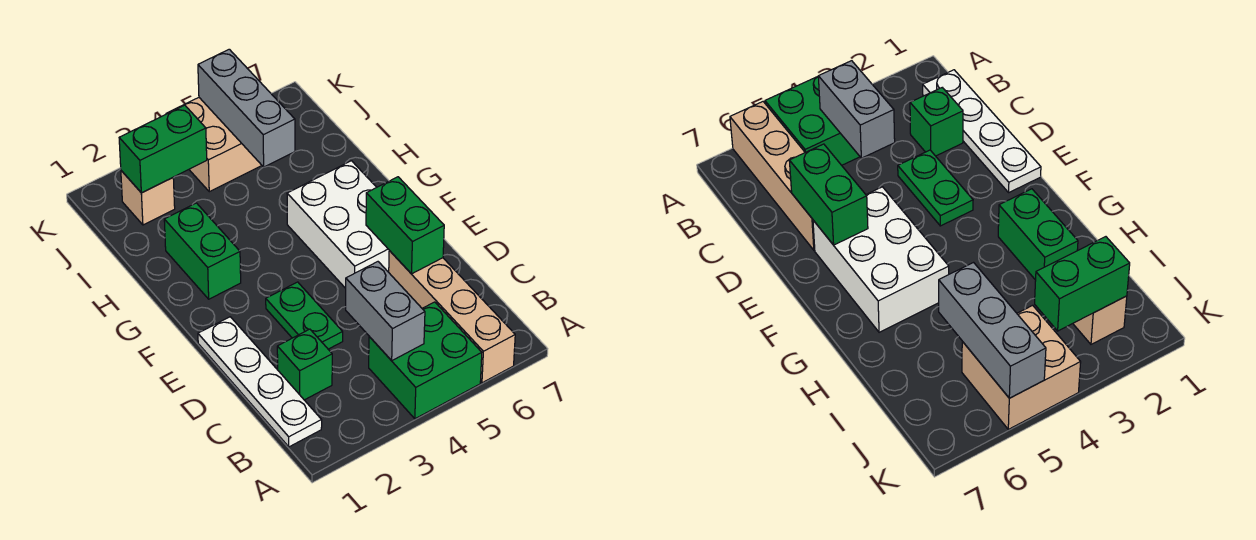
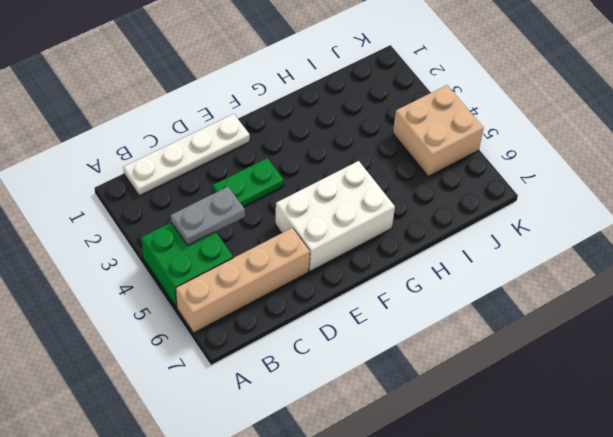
grey 1x2 plate [171,187,245,246] -> grey 1x2 brick [346,262,425,361]
none -> green 1x1 brick [277,329,332,400]
none -> green 1x2 brick [164,203,241,299]
none -> tan 1x1 brick [121,171,175,225]

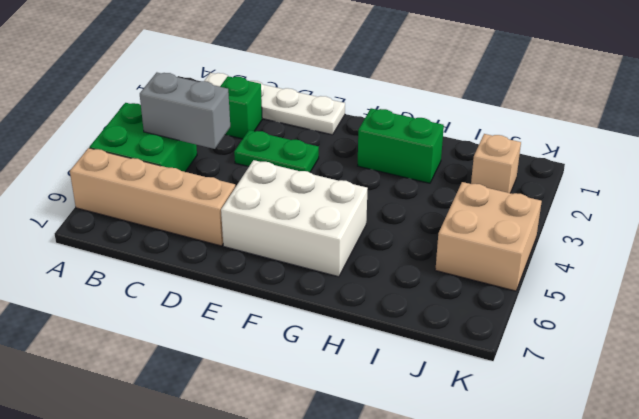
none -> green 1x2 brick [366,177,444,274]
none -> grey 1x3 brick [198,49,295,167]
none -> green 1x2 brick [119,105,207,193]

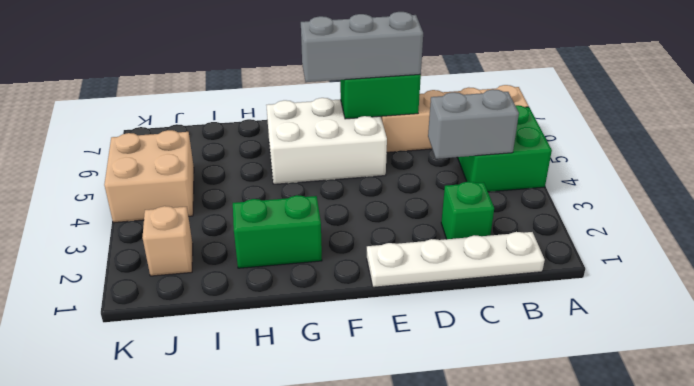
grey 1x3 brick [301,12,423,82] -> grey 1x3 brick moved to [198,49,295,167]
none -> green 1x2 plate [266,282,343,349]
none -> green 1x2 brick [119,105,207,193]

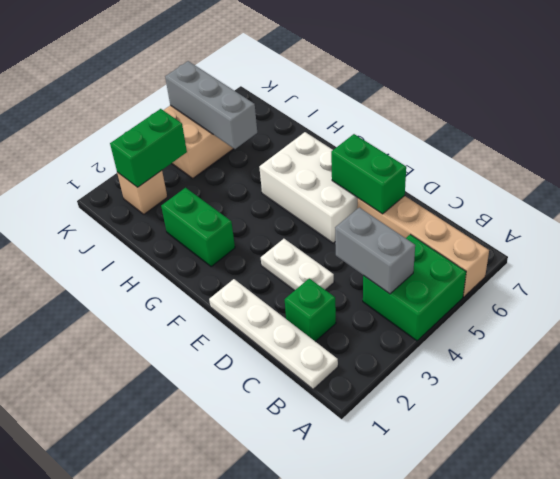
white 1x2 plate [261,239,334,291] -> green 1x2 plate [266,282,343,349]

